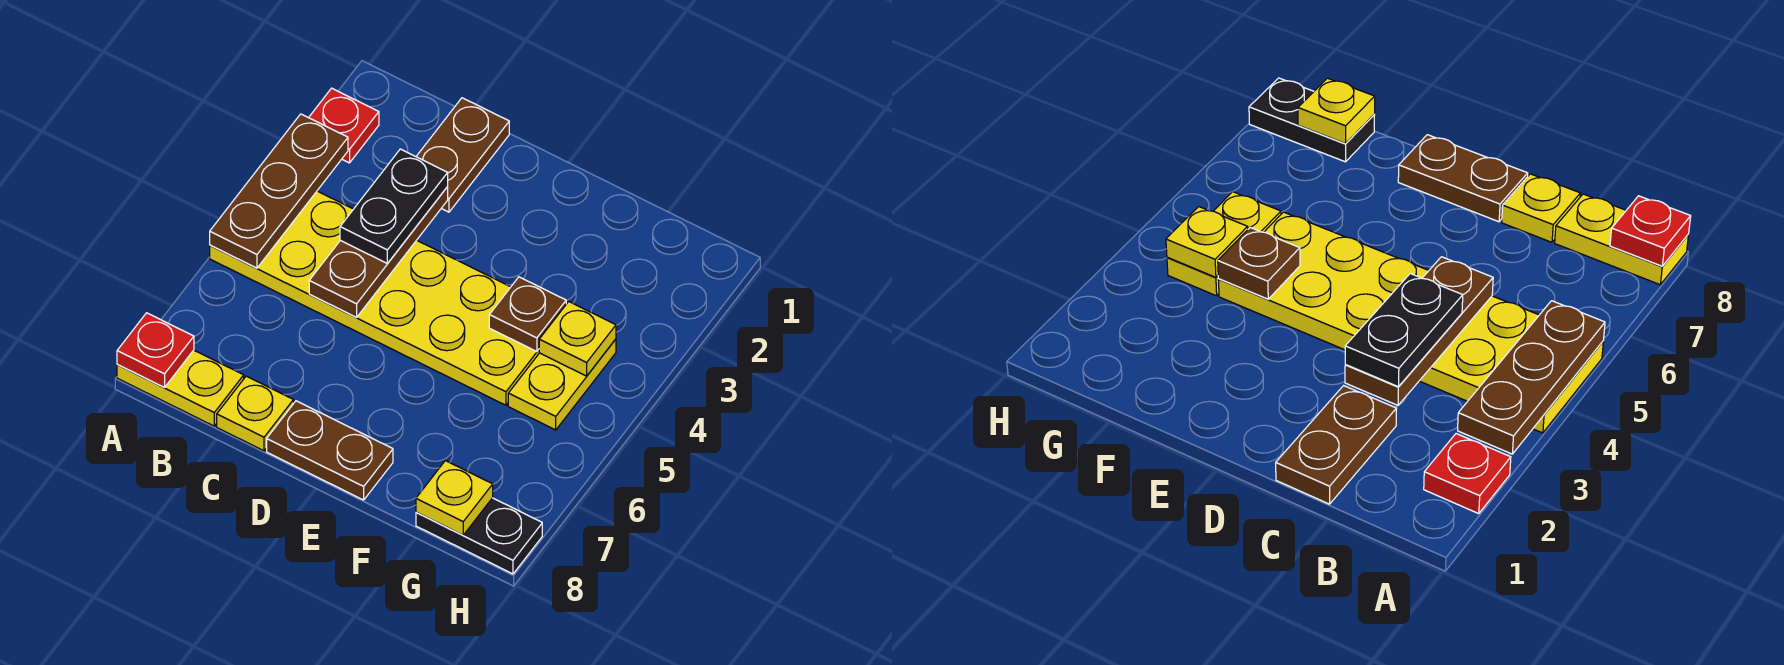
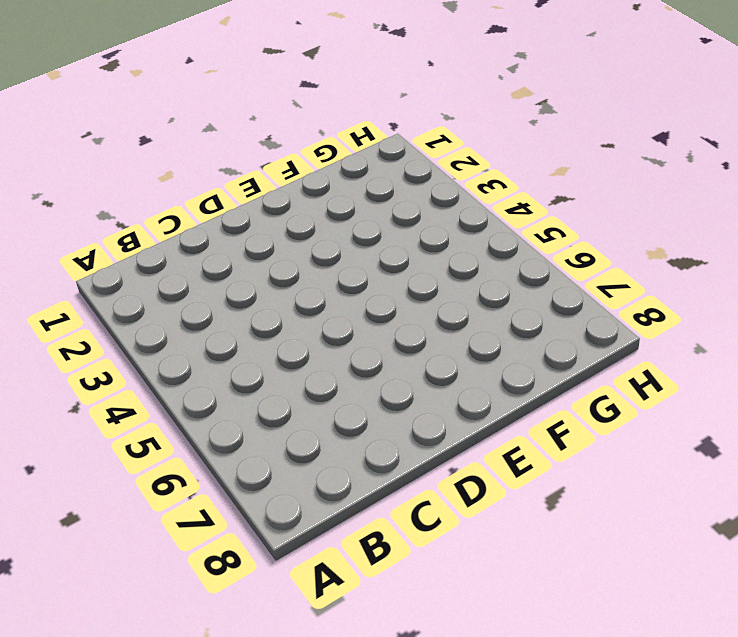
none -> red 1x1 plate [309,88,379,163]
none -> yellow 2x6 plate [210,191,539,405]
none -> yellow 1x2 plate [117,350,244,426]

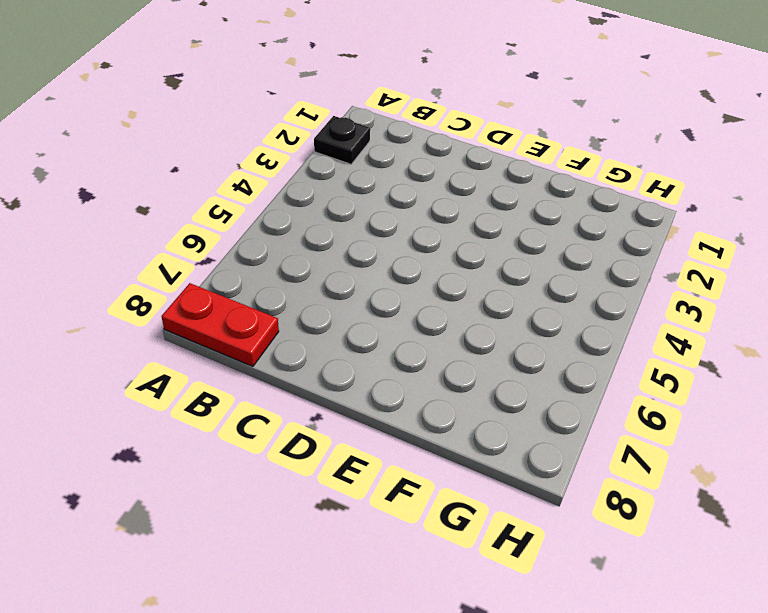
black 1x1 plate [314,116,370,164] -> red 1x1 plate [309,88,379,163]
red 1x2 plate [161,283,279,366] -> yellow 1x2 plate [117,350,244,426]
none -> yellow 2x6 plate [210,191,539,405]
none -> brown 1x2 plate [416,98,509,212]
none -> yellow 1x1 plate [217,376,294,451]

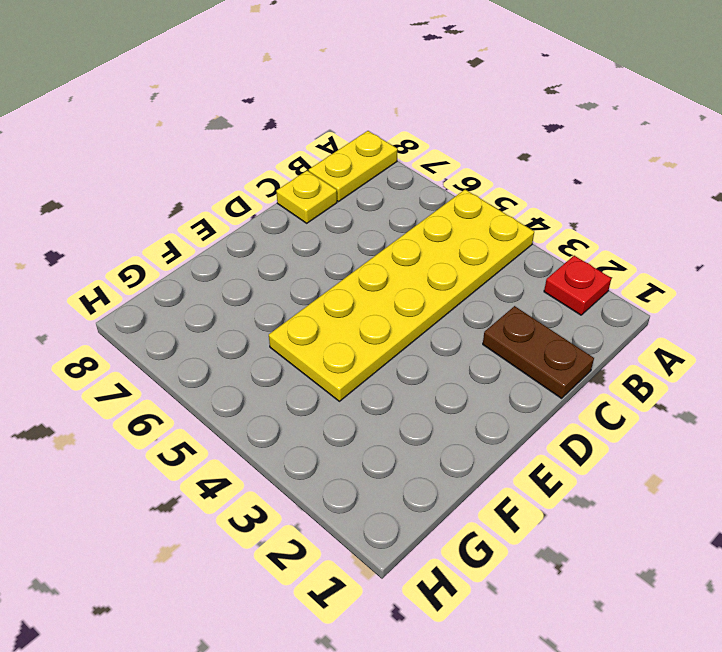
none -> brown 1x2 plate [267,401,393,500]
none -> yellow 1x2 plate [508,339,616,430]
none -> black 1x2 plate [416,498,542,574]

